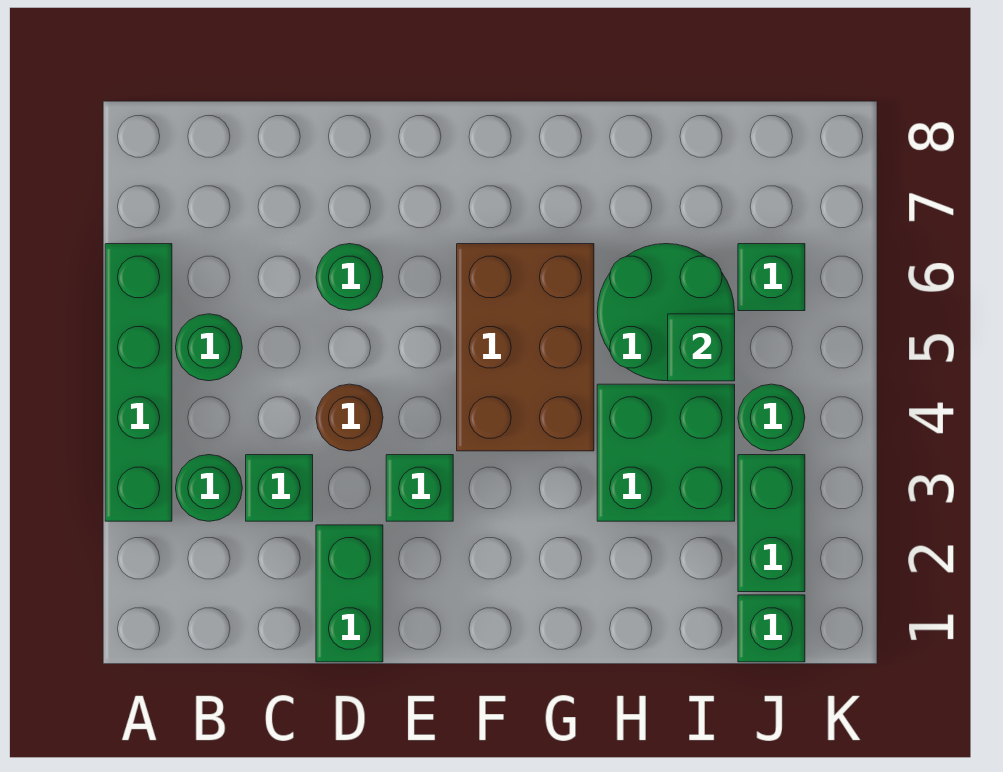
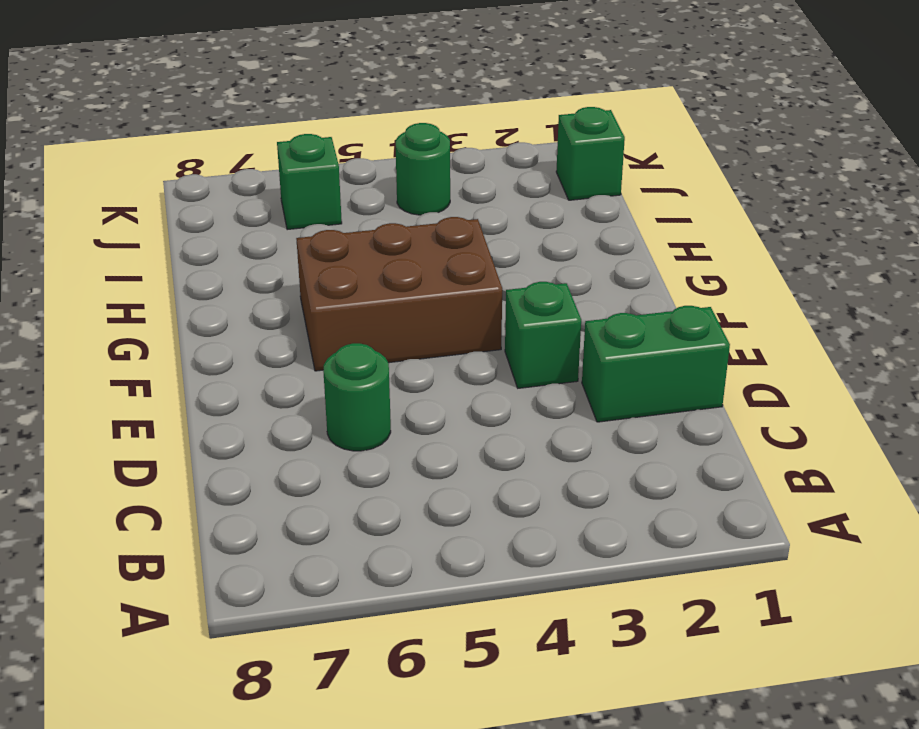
none -> green 1x4 brick [105,244,172,521]
none -> green 1x1 round brick [176,455,242,521]
none -> green 1x1 round brick [176,314,242,381]

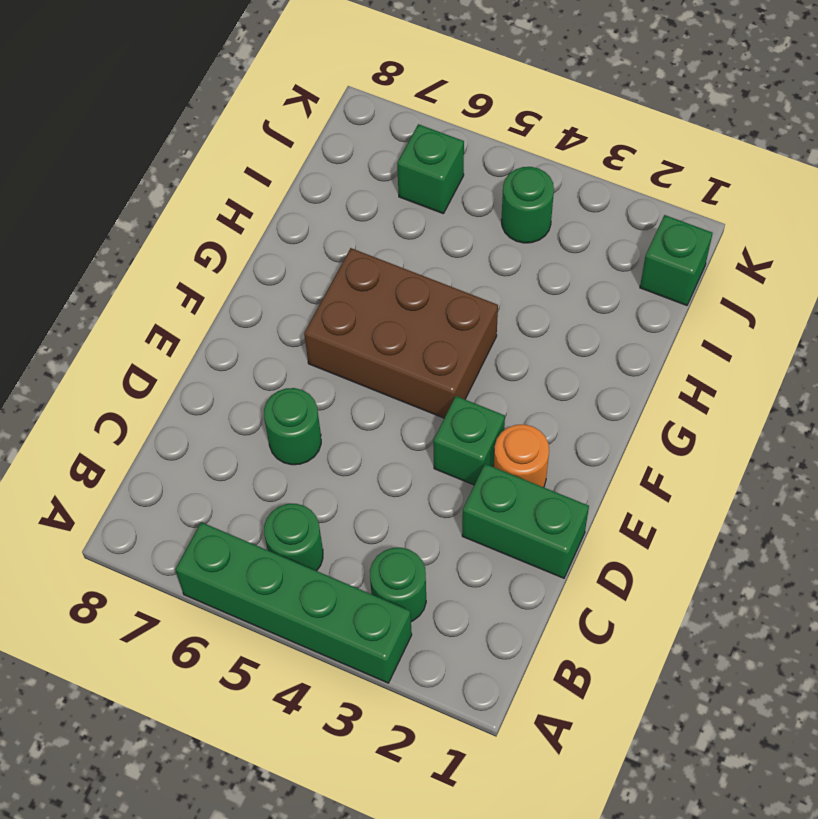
orange 1x1 round brick [494,424,549,487] -> none
none -> green 1x1 brick [246,455,313,521]
none -> brown 1x1 round brick [316,384,383,451]
none -> green 2x2 brick [597,384,735,521]

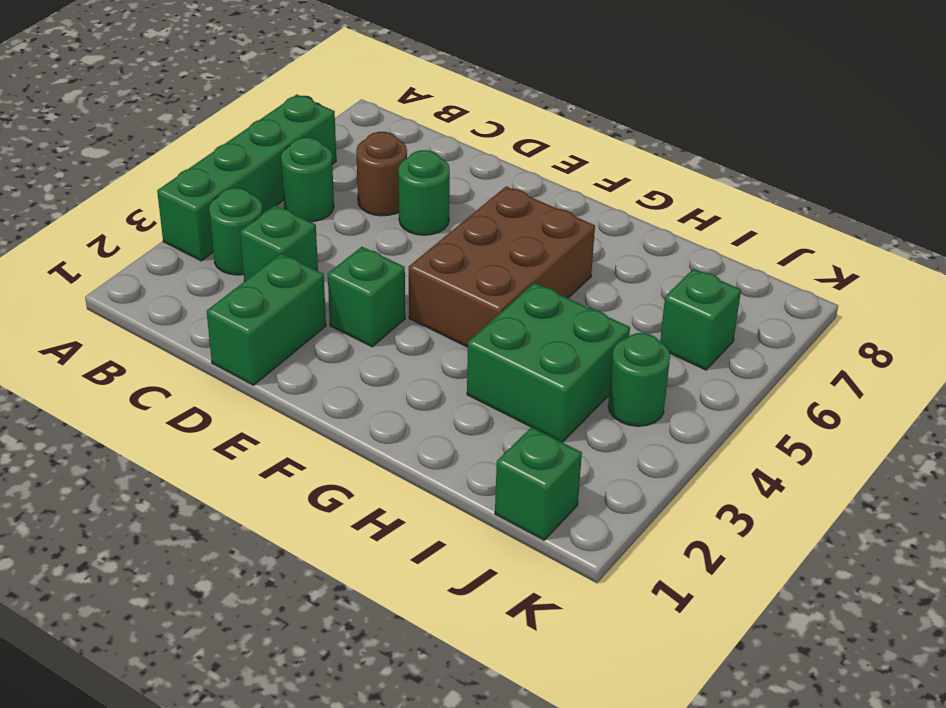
brown 1x1 round brick [356,132,407,216] -> brown 1x1 round brick moved to [316,384,383,451]
none -> green 2x2 round brick [597,244,735,381]
none -> green 1x2 brick [738,455,805,592]
none -> green 1x1 brick [668,314,735,381]

